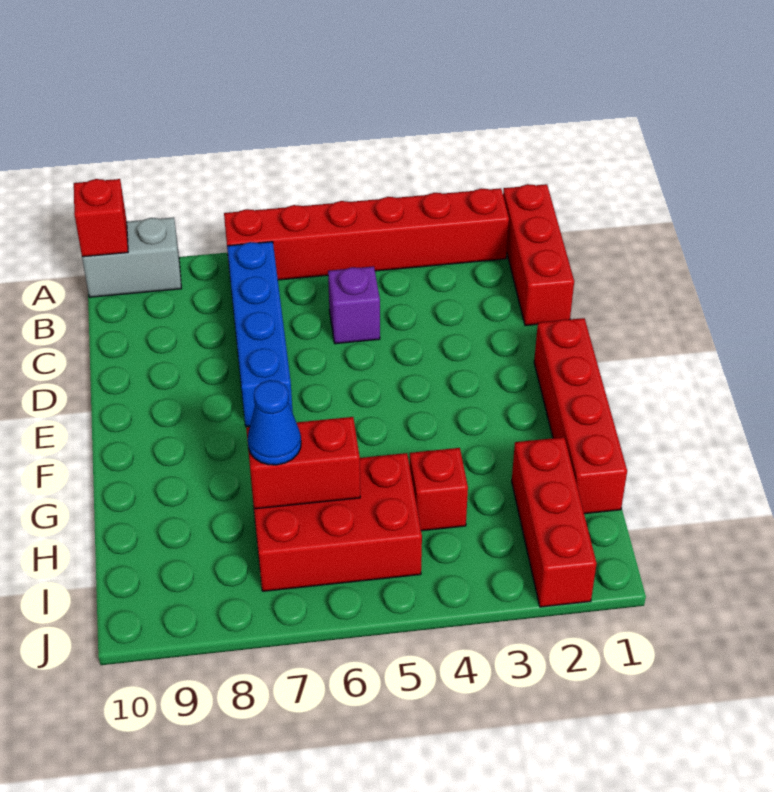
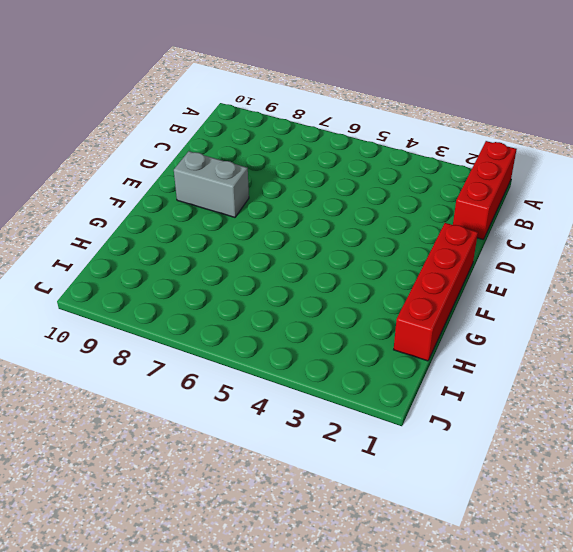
grey 1x2 brick [174,151,249,217] -> grey 1x2 brick moved to [82,217,182,297]
none -> red 1x6 brick [224,188,509,280]
none -> blue 1x4 brick [227,242,293,427]
none -> purple 1x1 brick [328,266,380,344]

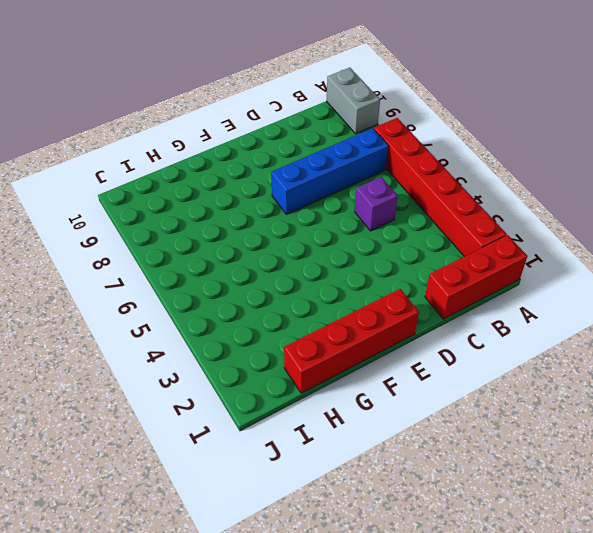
none -> red 1x3 brick [512,437,597,607]
none -> red 1x1 brick [410,448,468,531]
none -> red 2x3 brick [251,453,422,591]

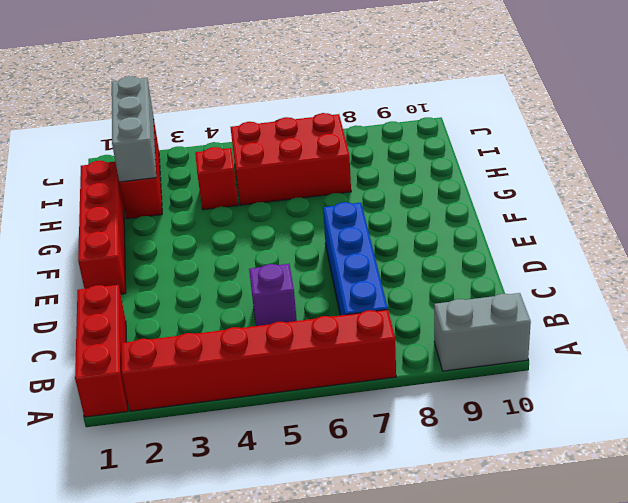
grey 1x3 brick [112,76,156,182] -> none
none -> red 1x1 brick [74,179,128,257]
none -> red 1x2 brick [246,417,360,509]
none -> blue 1x1 cone [248,380,301,465]

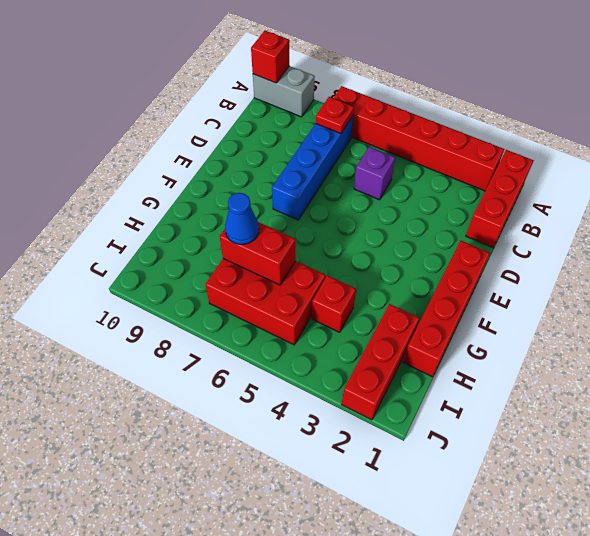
red 1x1 plate [316,97,354,134] -> none

